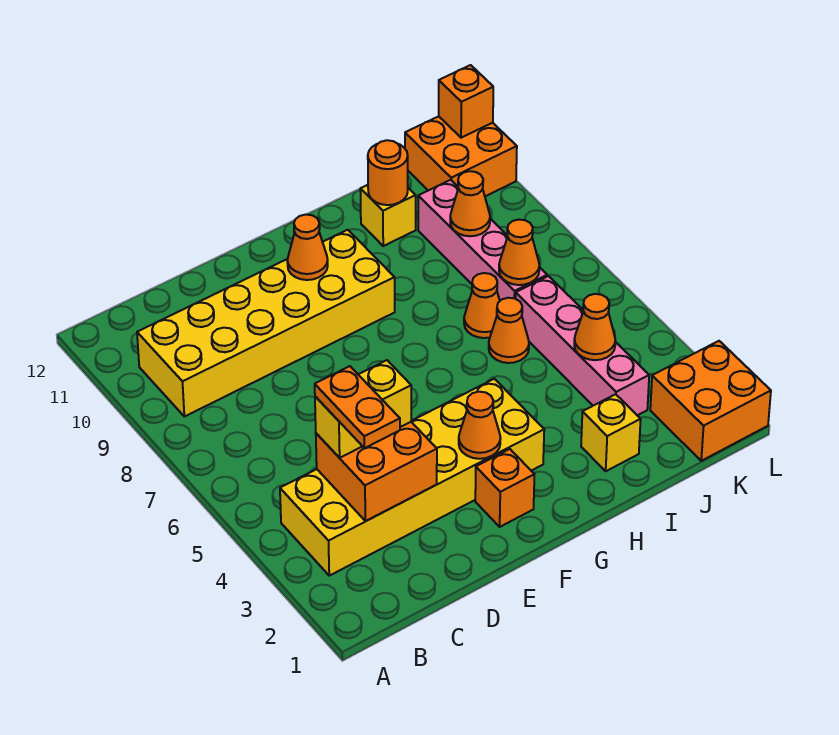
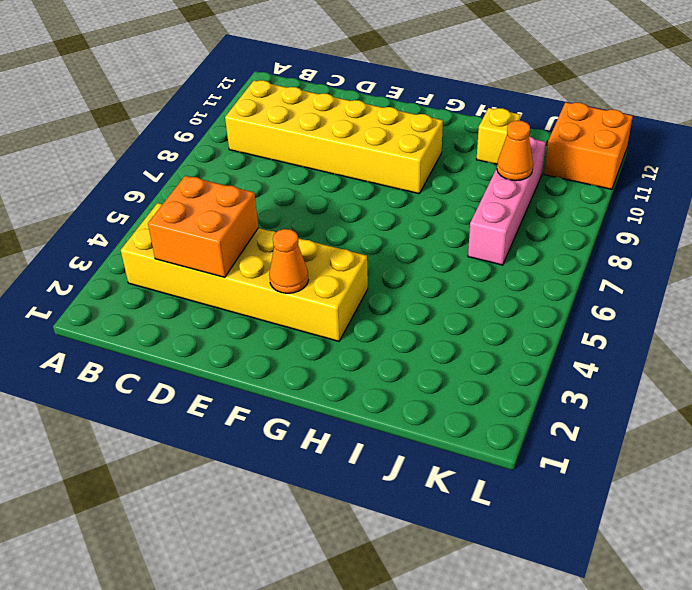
none -> orange 1x1 brick [475,449,534,527]
none -> yellow 1x1 brick [581,394,641,471]
none -> orange 1x1 cone [489,298,529,363]

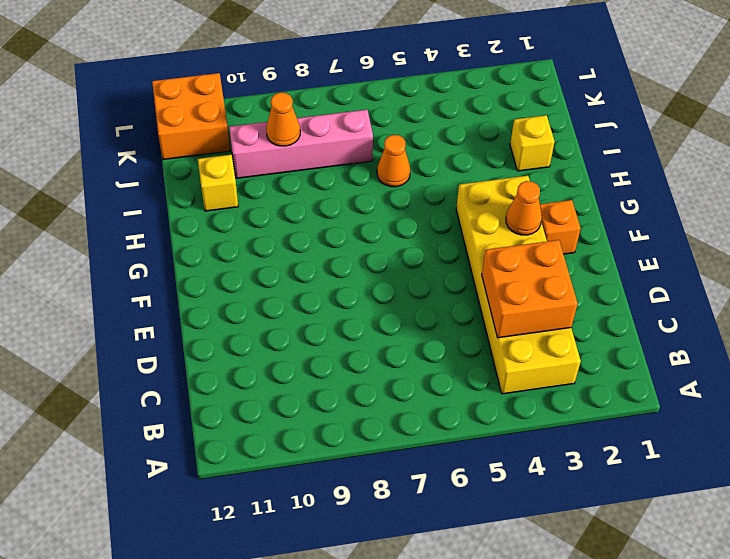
none -> yellow 2x6 brick [137,230,395,417]
none -> orange 1x1 cone [464,273,500,338]
none -> pink 1x4 brick [516,276,649,415]

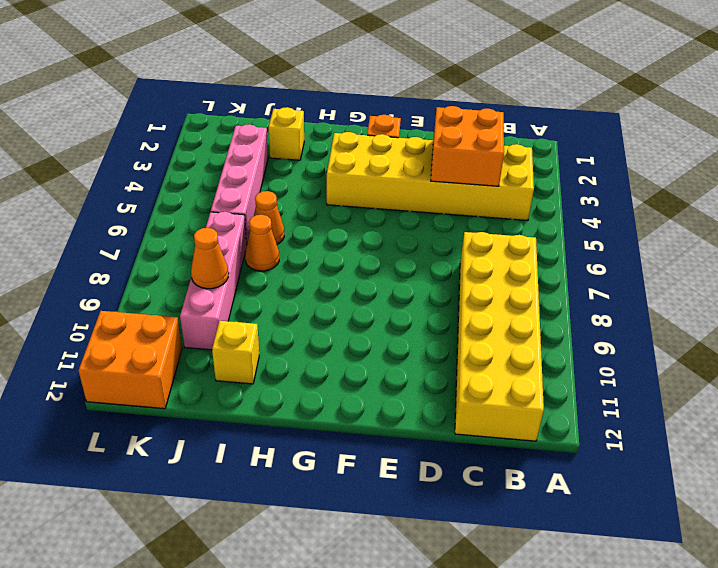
yellow 2x6 brick [455,232,544,441] -> yellow 2x6 brick turned to [137,230,395,417]
none -> orange 2x2 brick [650,341,771,461]
none -> orange 1x1 cone [459,392,501,459]
none -> orange 1x1 cone [287,215,328,280]

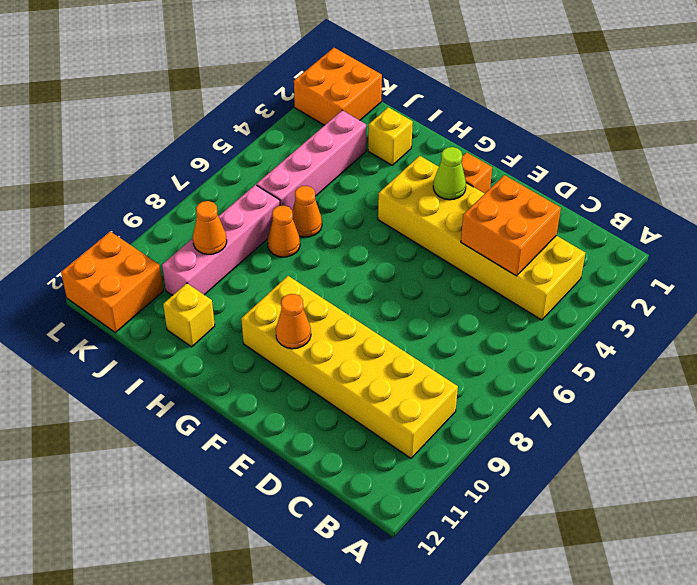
lime 1x1 cone [433,147,466,200] -> orange 1x1 cone [459,392,501,459]
none -> orange 1x1 round brick [368,140,408,205]
none -> orange 1x1 cone [574,294,615,360]
none -> orange 1x1 cone [499,220,539,285]

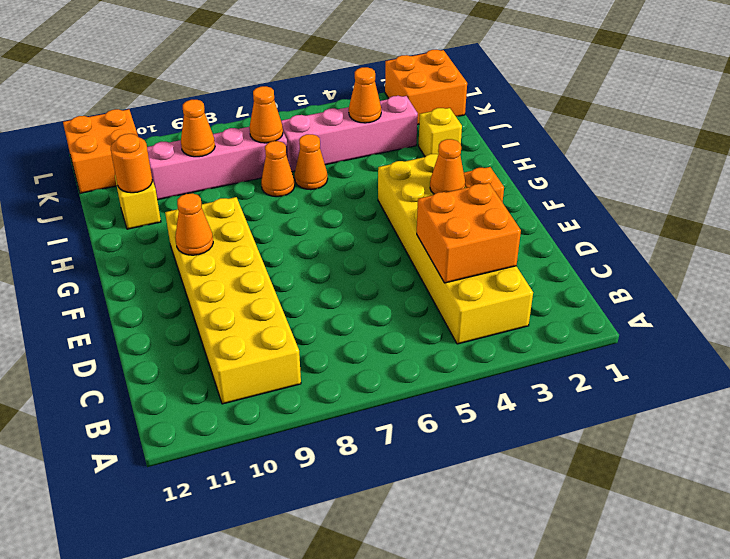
none -> orange 1x1 brick [439,65,493,138]
none -> yellow 1x2 brick [315,360,411,458]
none -> orange 1x2 plate [315,366,400,448]

